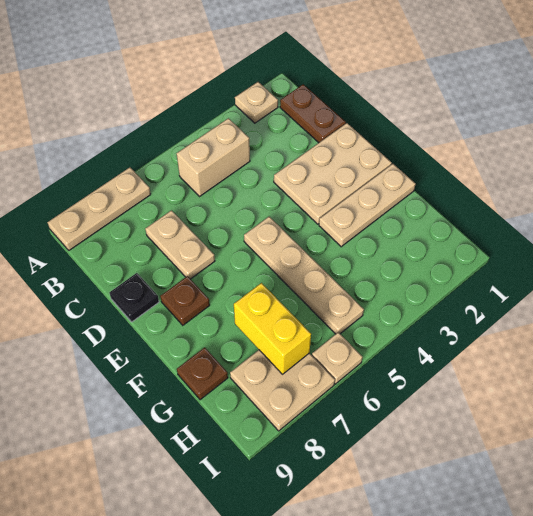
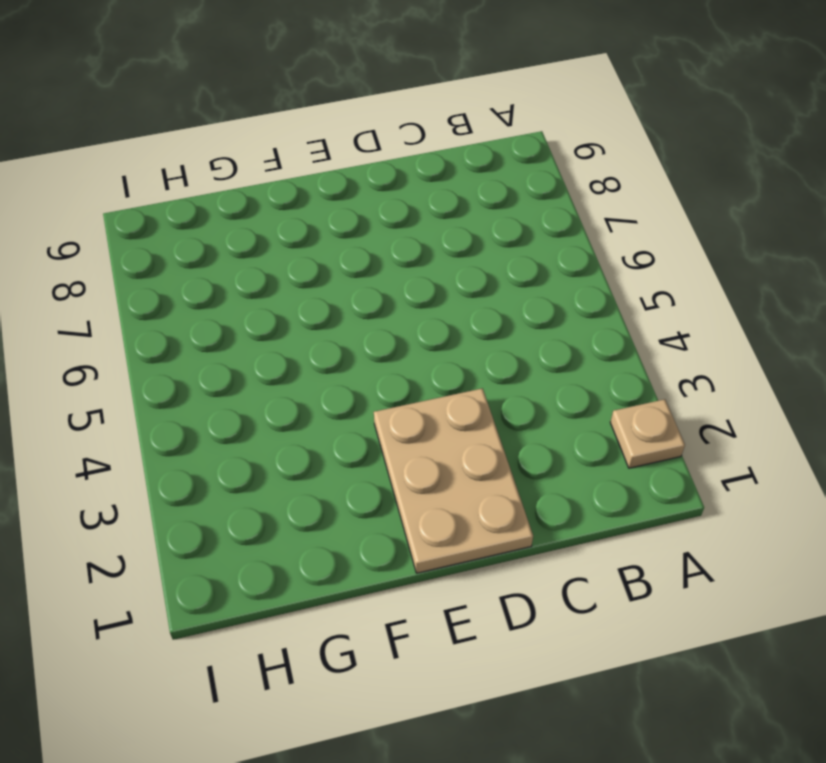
none -> tan 1x3 plate [47,167,151,250]
none -> brown 1x2 plate [280,84,346,143]
none -> tan 1x2 brick [177,118,250,196]

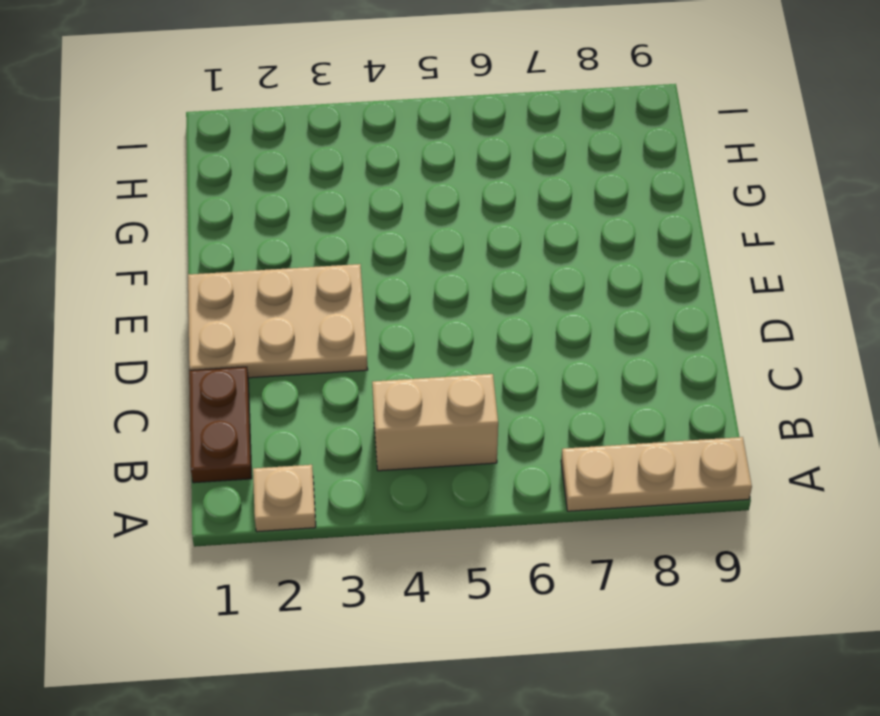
none -> tan 1x2 plate [145,210,215,279]
none -> black 1x1 plate [109,273,159,322]
none -> tan 1x4 plate [244,217,364,334]

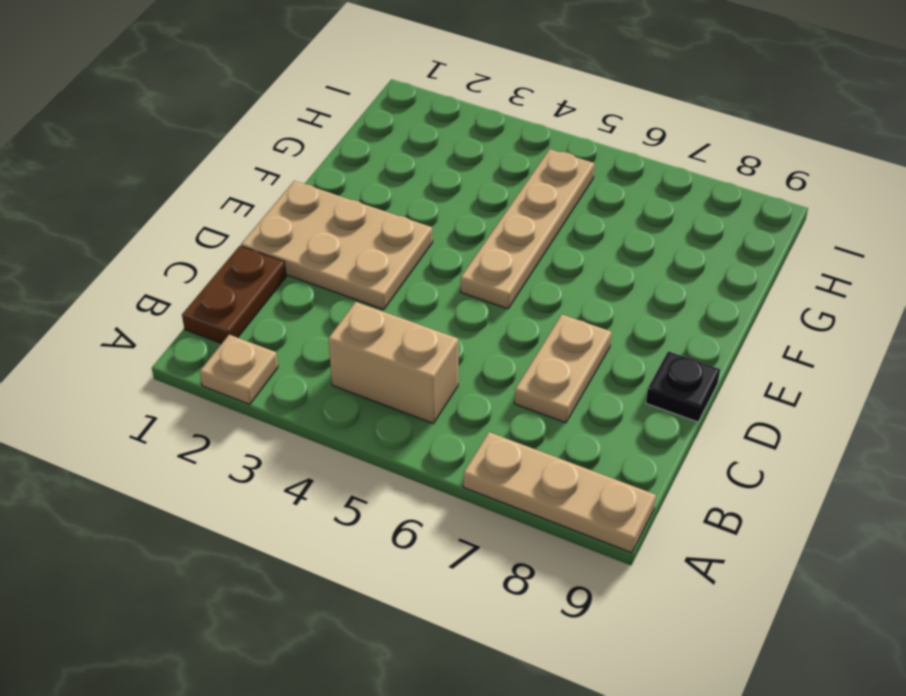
none -> brown 1x1 plate [160,276,210,325]
none -> tan 1x3 plate [319,164,416,247]
none -> brown 1x1 plate [177,347,228,400]

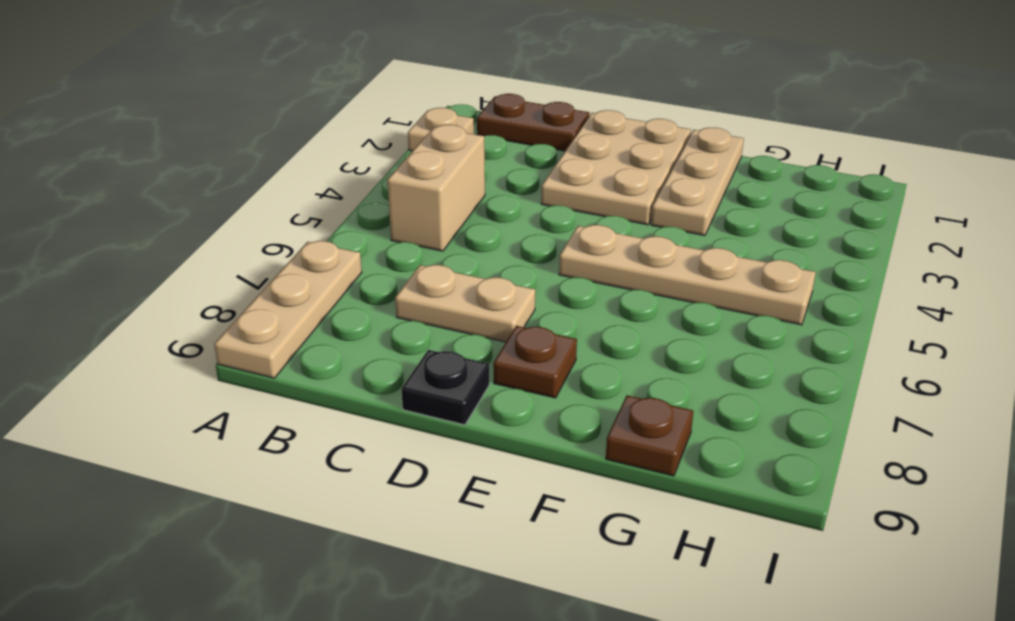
none -> tan 2x2 plate [230,350,335,431]
none -> tan 1x1 plate [312,332,363,384]
none -> yellow 1x2 brick [234,283,311,374]

